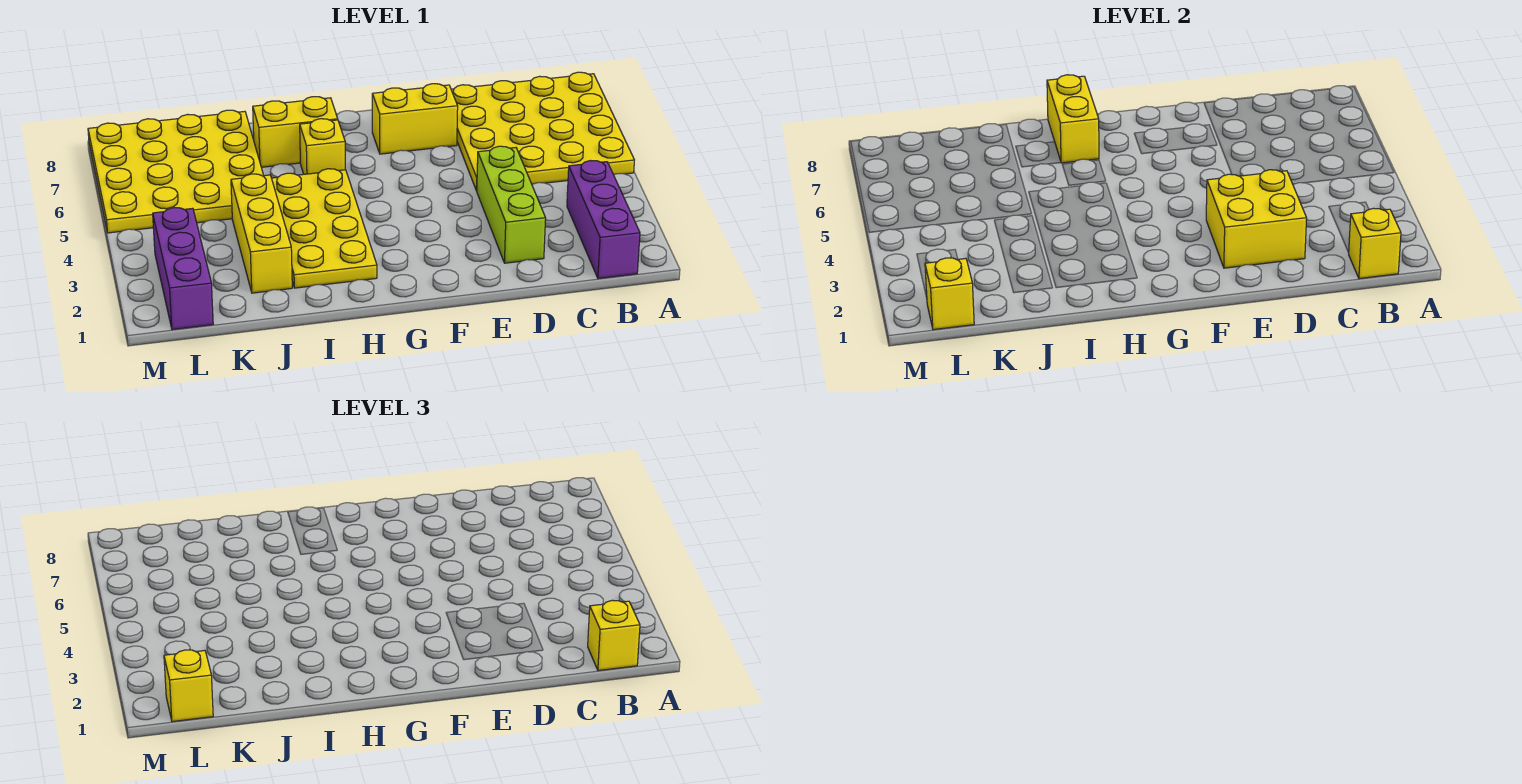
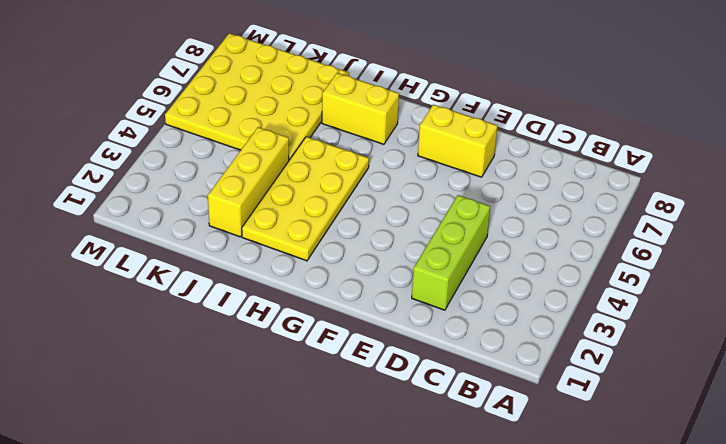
none -> yellow 4x4 plate [451,72,634,191]
none -> purple 1x3 brick [567,161,640,279]
none -> yellow 1x1 brick [300,119,345,174]

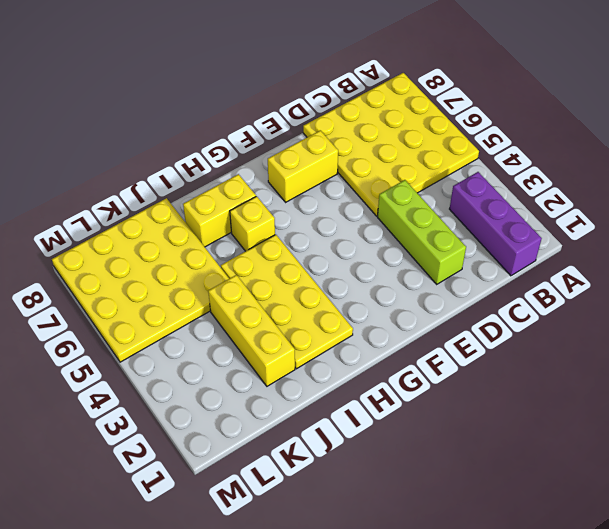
none -> purple 1x3 brick [153,208,213,330]
none -> yellow 1x1 brick [1348,208,1401,279]
none -> yellow 2x2 brick [1206,170,1307,268]

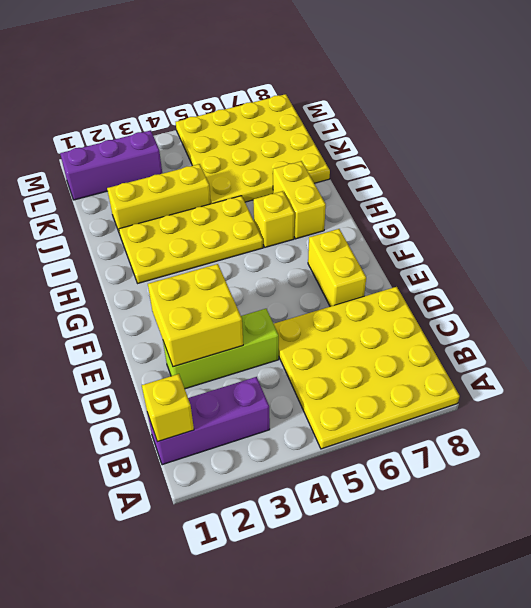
none -> yellow 1x2 brick [1047,75,1099,163]
none -> yellow 1x1 brick [925,258,974,330]
none -> yellow 1x1 brick [588,600,640,671]

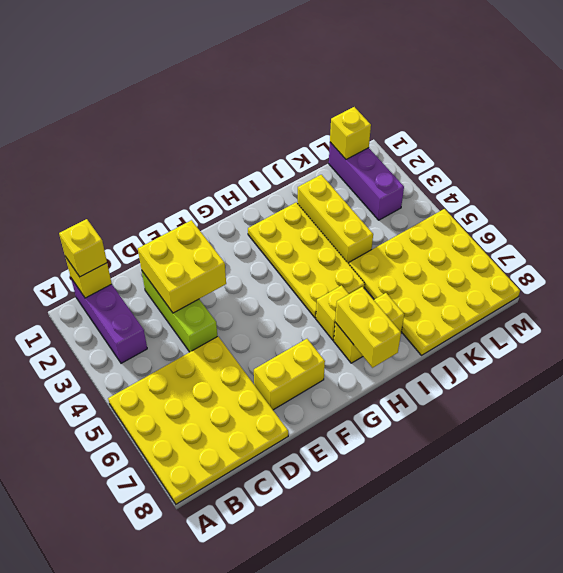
none -> yellow 1x1 brick [164,650,213,722]

